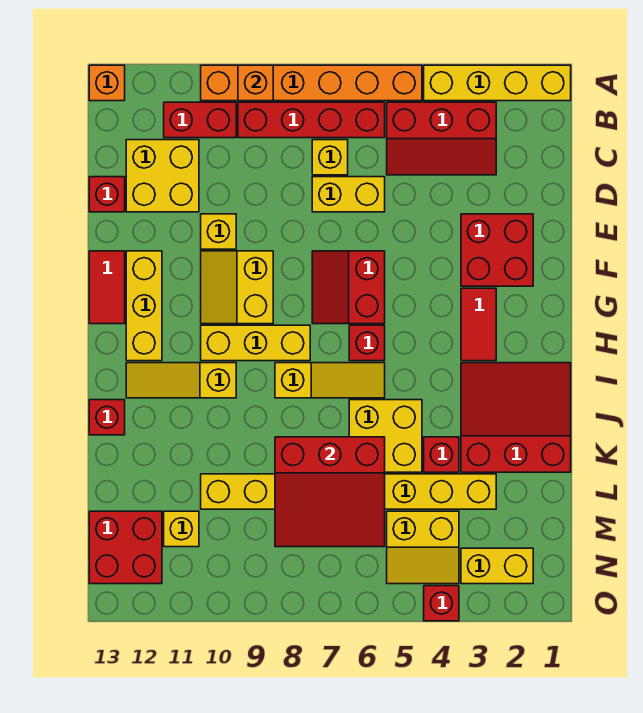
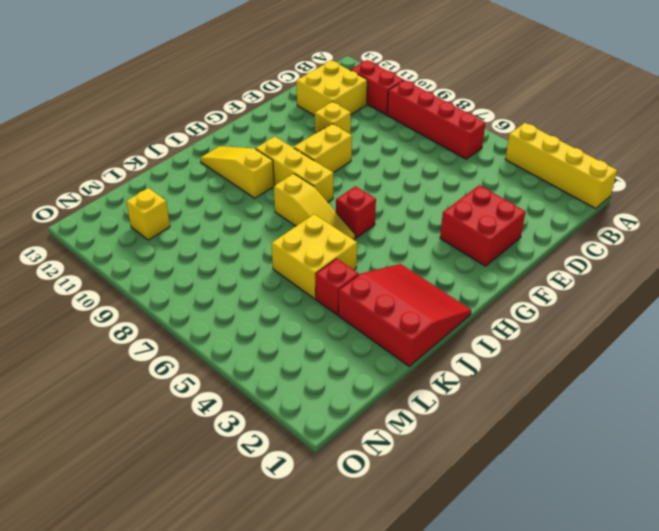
none -> orange 1x6 brick [201,65,422,101]
none -> orange 1x1 brick [89,65,125,101]
none -> red 2x3 slope [387,102,496,175]
none -> yellow 1x1 brick [312,140,348,175]

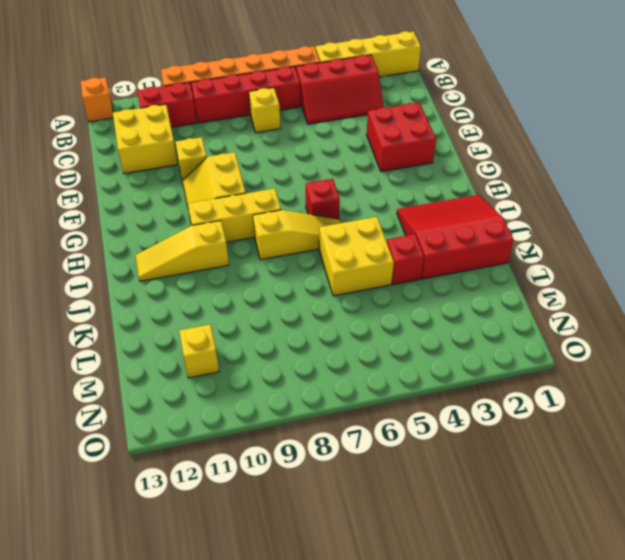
none -> yellow 1x2 brick [312,177,385,212]
none -> red 1x1 brick [89,177,125,212]
none -> red 2x2 slope [312,251,385,324]
none -> yellow 1x3 brick [126,251,162,361]

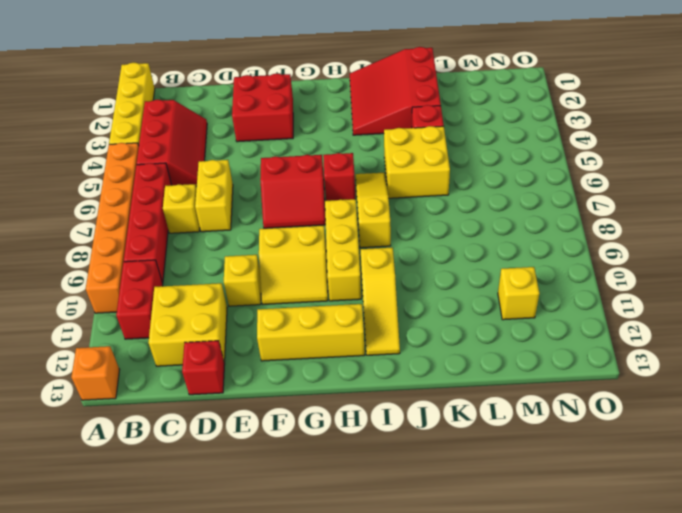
none -> red 1x2 tile [89,251,125,324]
none -> red 1x2 tile [461,288,496,361]
none -> red 1x1 brick [89,400,125,435]
none -> yellow 1x8 brick [201,474,496,509]

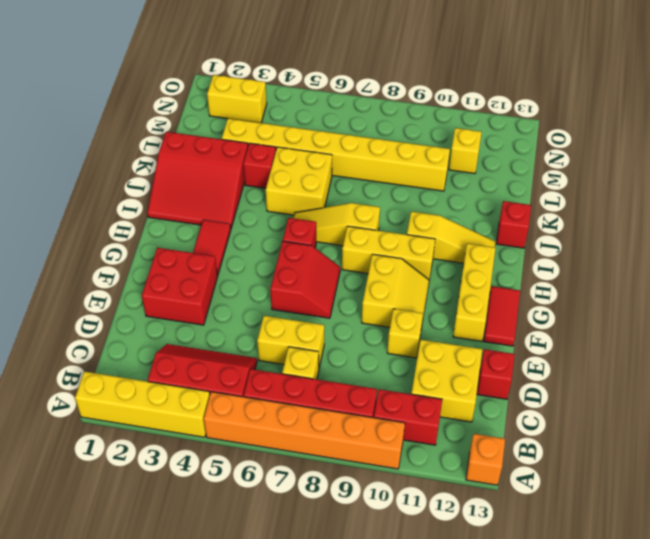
none -> yellow 2x2 slope [387,511,459,584]
none -> red 2x2 brick [89,511,162,584]
none -> red 1x1 brick [424,586,459,621]
none -> orange 1x1 brick [238,65,273,101]

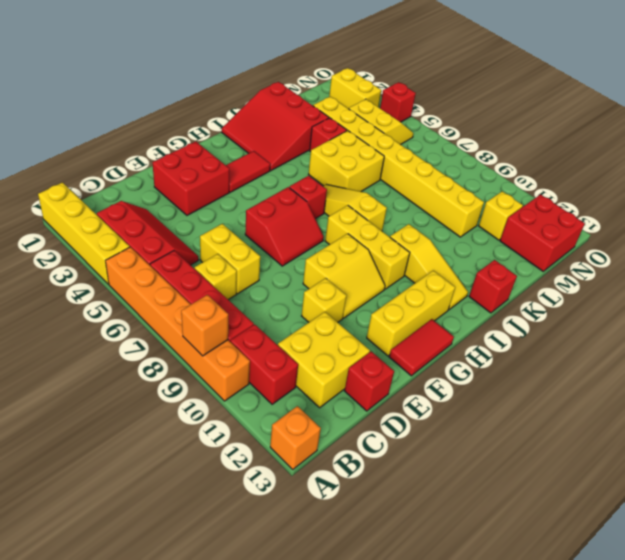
none -> red 3x3 slope [275,437,385,547]

